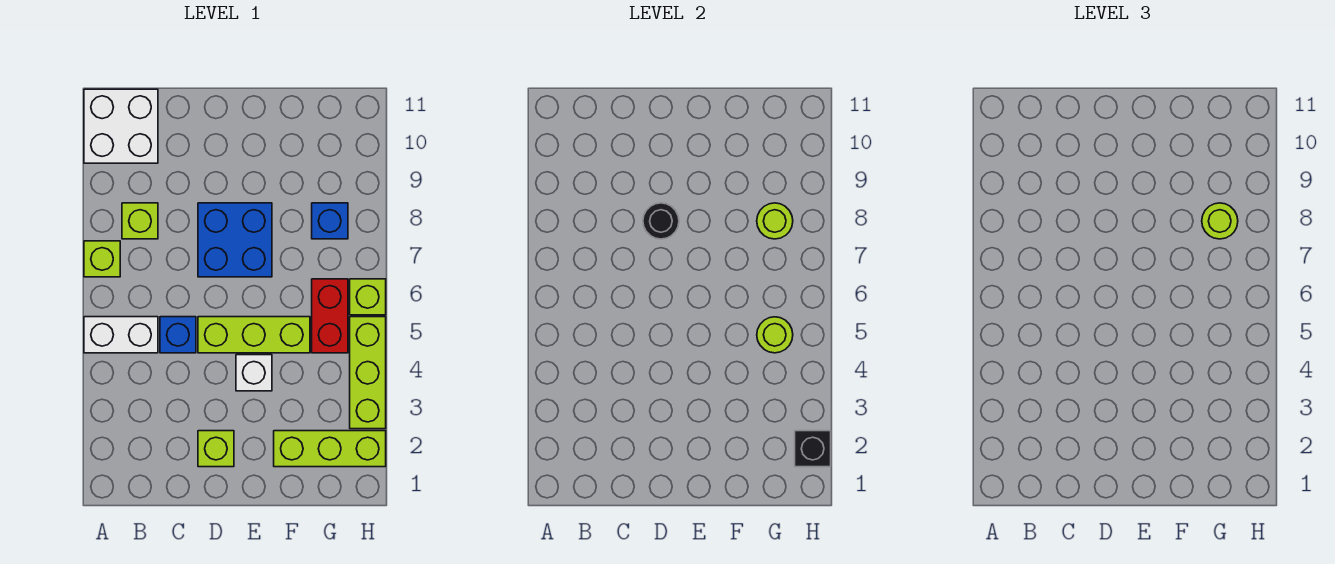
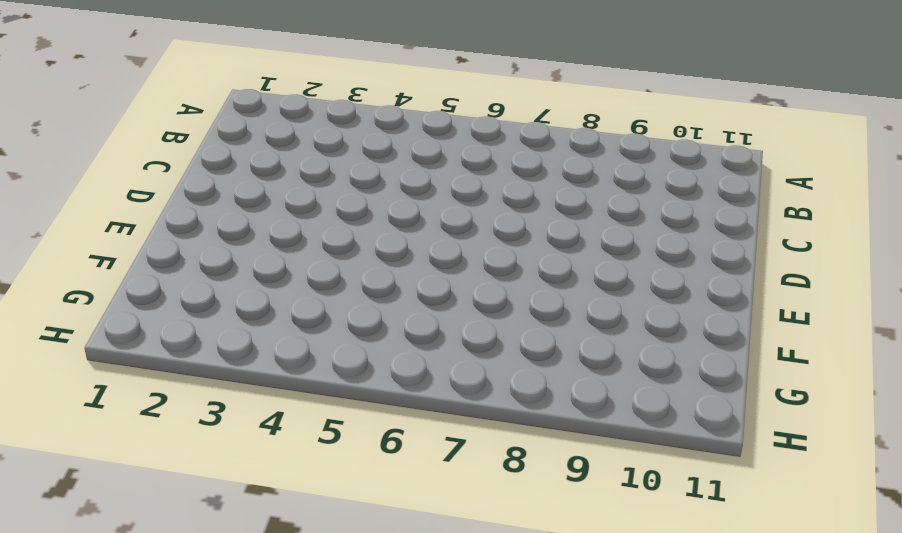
none -> white 1x2 brick [84,317,158,353]
none -> lime 1x1 brick [84,241,120,277]
none -> white 2x2 brick [84,89,158,163]

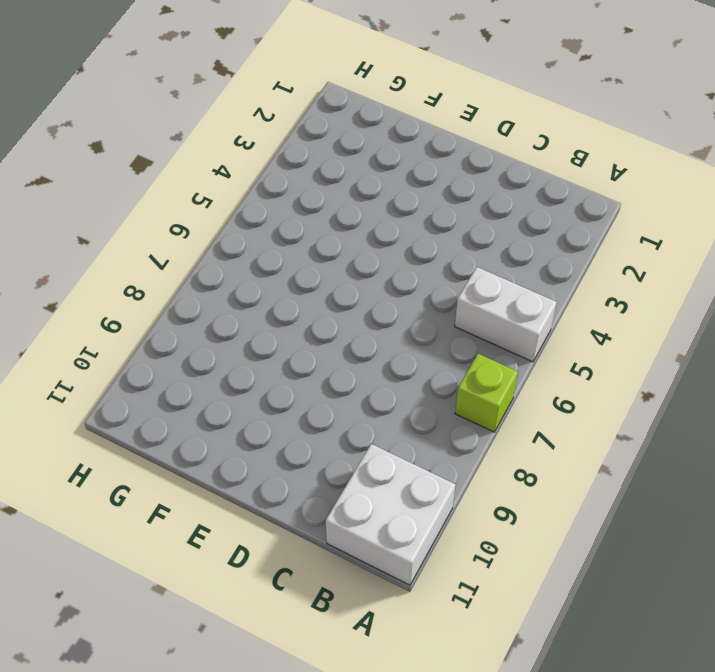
none -> lime 1x1 brick [122,203,158,239]
none -> blue 1x1 brick [160,317,196,353]
none -> lime 1x1 brick [198,431,234,467]

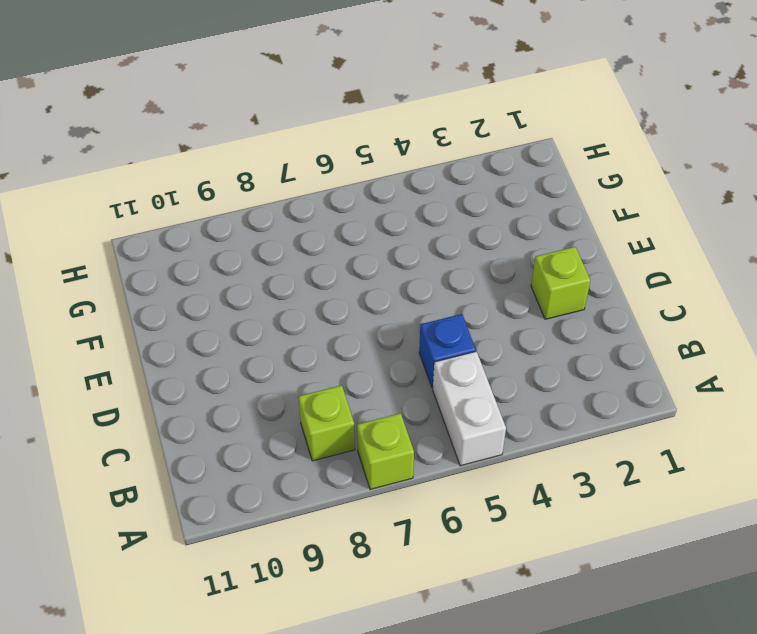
none -> white 2x2 brick [84,89,158,163]
none -> lime 1x3 brick [198,317,310,353]
none -> blue 2x2 brick [198,203,272,277]

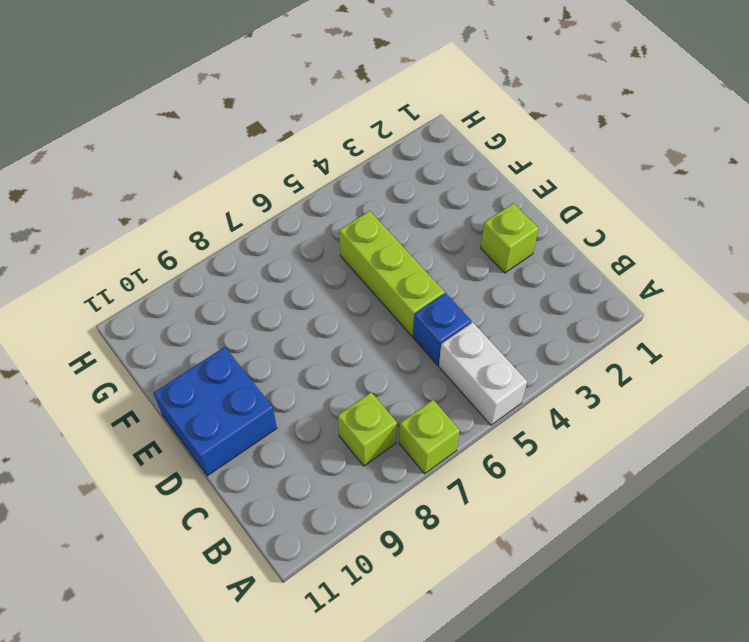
blue 2x2 brick [154,347,277,476] -> blue 2x2 brick moved to [198,203,272,277]
none -> white 2x2 brick [84,89,158,163]
none -> white 1x1 brick [236,355,272,391]
none -> lime 1x3 brick [274,431,386,467]

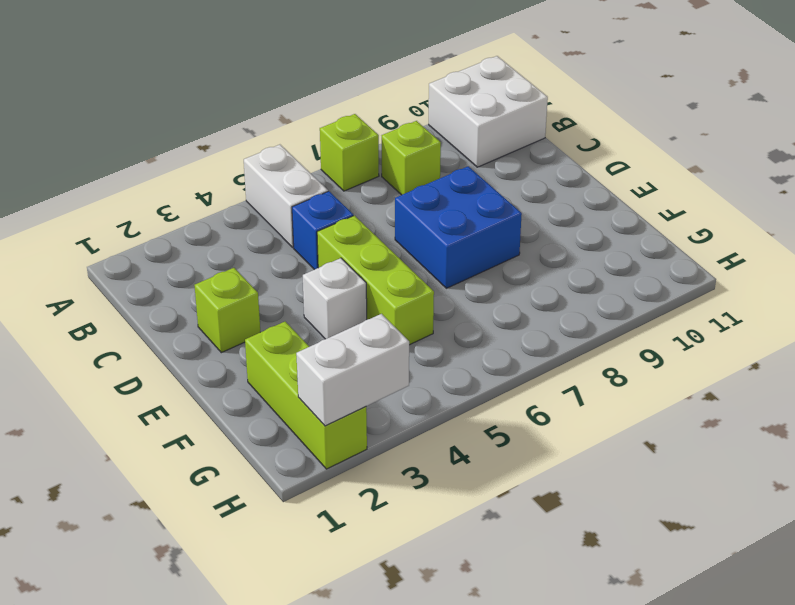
white 1x2 brick [296,314,409,426] -> black 1x1 brick [795,431,831,467]
none -> red 1x2 brick [312,279,348,353]
none -> blue 1x1 brick [312,203,348,239]
none -> lime 1x3 brick [350,317,386,429]

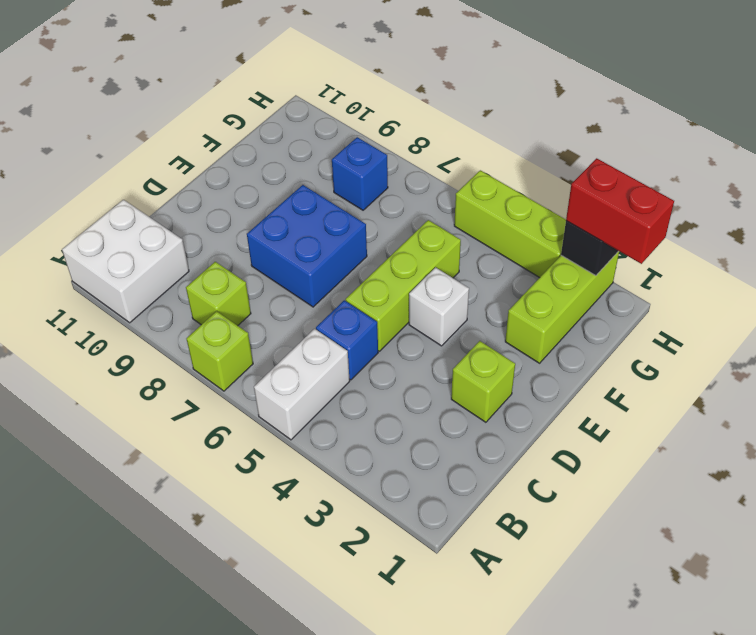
red 1x2 brick [566,158,674,264] -> red 1x2 brick moved to [312,279,348,353]
none -> lime 1x1 brick [350,279,386,315]
none -> black 1x1 round brick [643,203,679,239]
none -> lime 1x1 round brick [757,317,793,353]

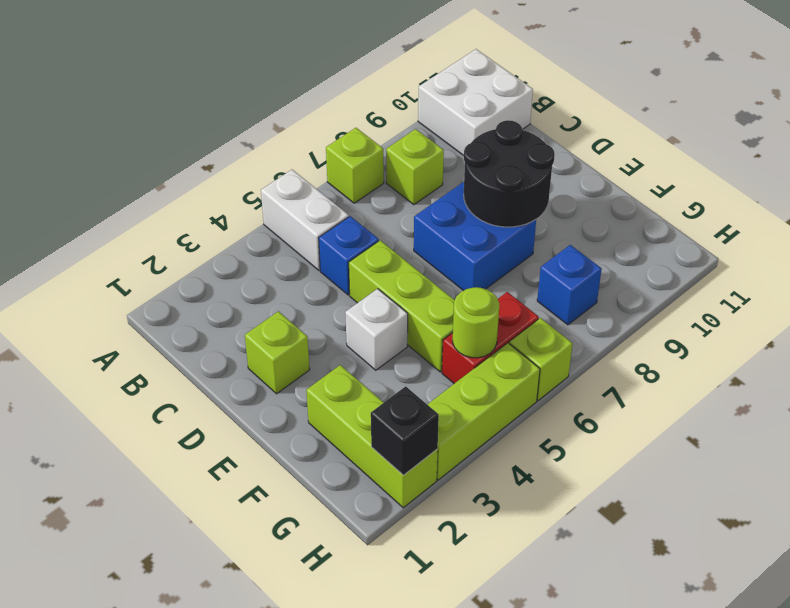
black 2x2 round brick [464,120,555,227] -> black 1x1 round brick [643,203,679,239]
none -> lime 1x1 round brick [757,203,793,239]
none -> lime 1x1 round brick [1202,203,1238,239]

